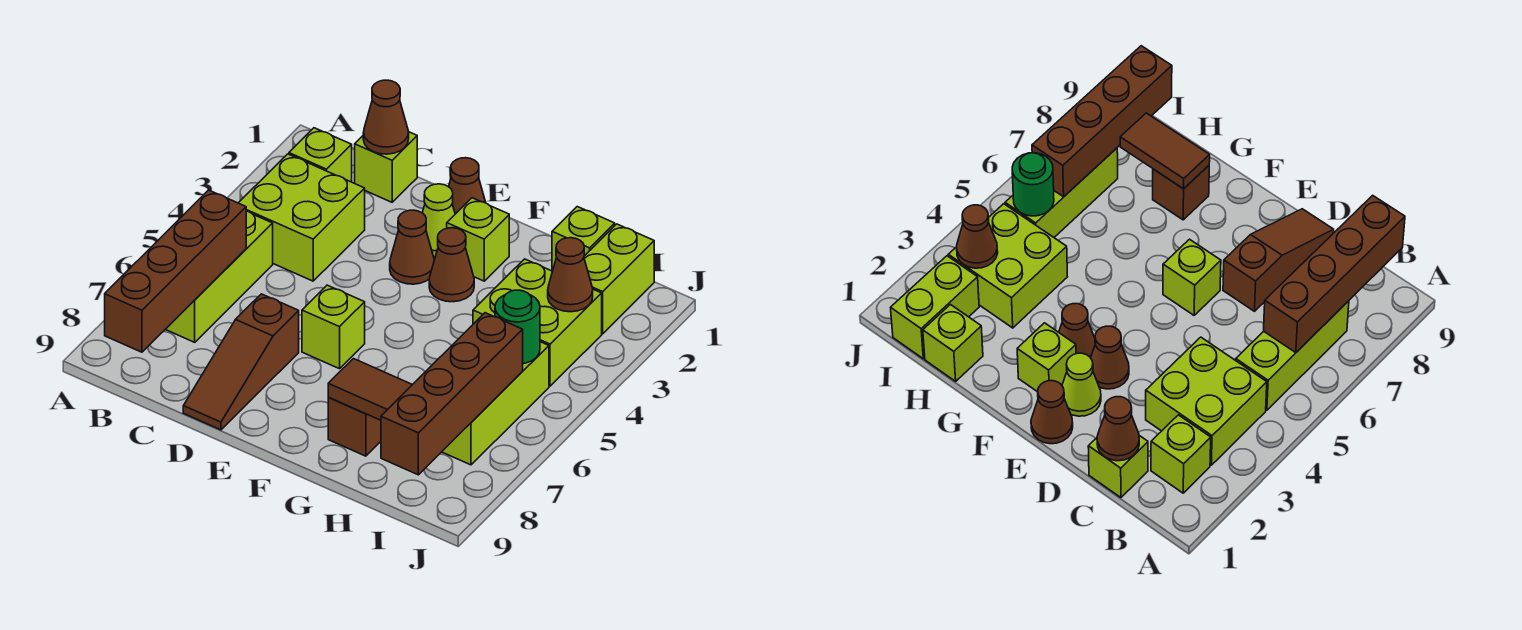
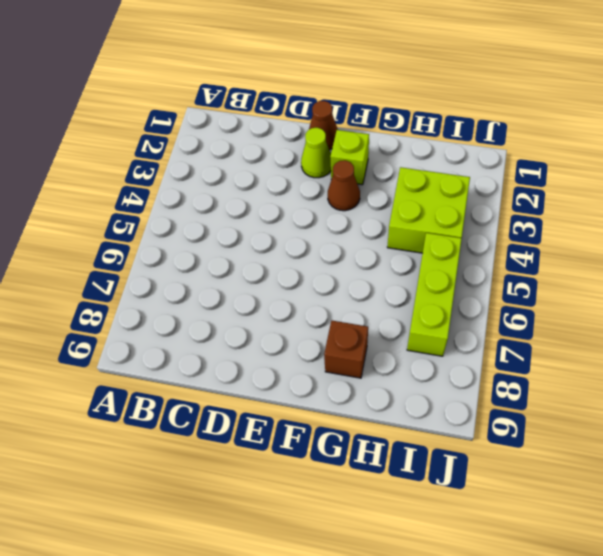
none -> lime 1x1 brick [289,128,352,182]
none -> lime 2x2 brick [239,154,365,281]
none -> lime 1x3 brick [165,211,273,342]

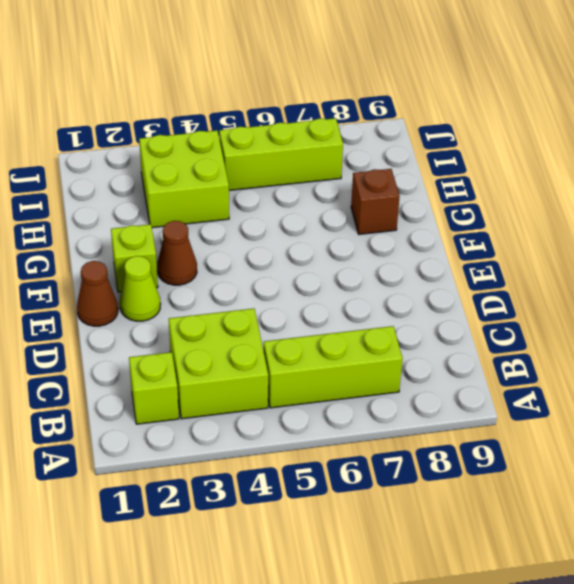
none -> lime 1x1 brick [355,132,417,202]
none -> brown 1x3 slope [183,294,299,430]
none -> brown 1x1 cone [390,210,434,284]

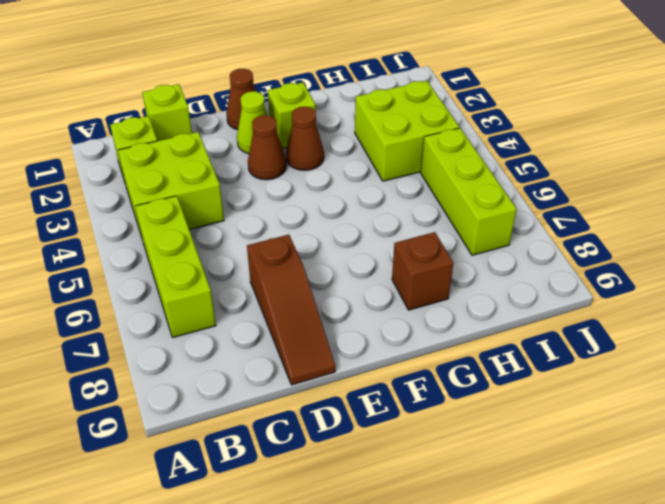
none -> lime 1x1 brick [302,285,365,369]
none -> lime 1x1 brick [552,207,615,271]
none -> lime 1x2 brick [584,224,654,334]

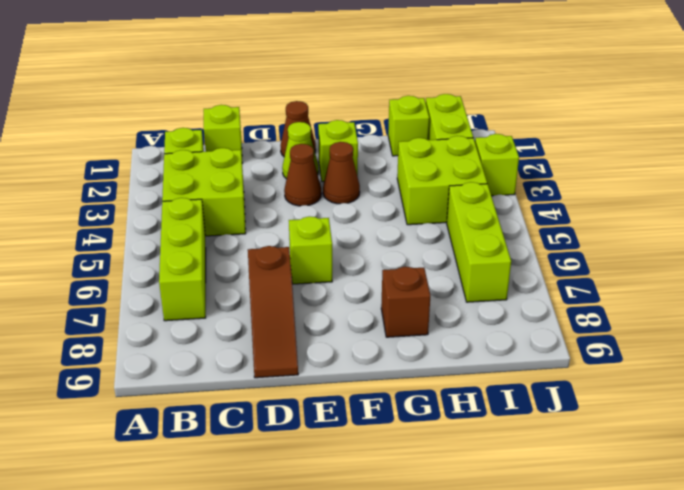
lime 1x1 brick [475,134,519,196] -> none
none -> brown 1x4 brick [105,190,246,352]
none -> brown 1x1 cone [363,80,409,154]
none -> brown 1x2 tile [328,359,412,420]

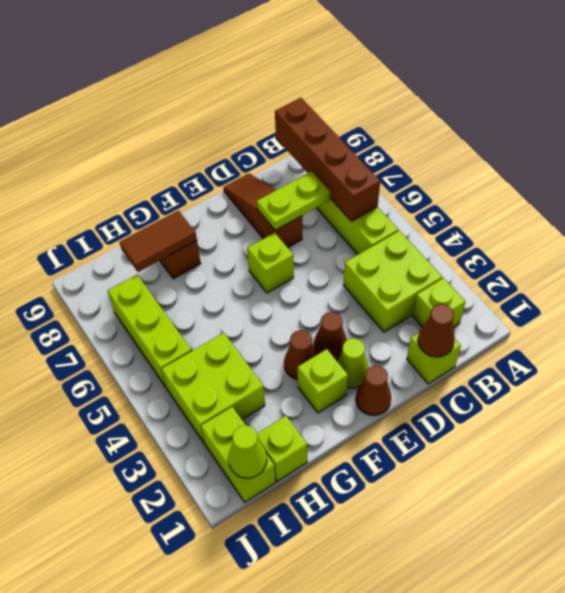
lime 1x2 plate [257,171,330,230] -> none
lime 1x1 cone [228,425,267,478] -> none
none -> brown 1x1 cone [548,238,593,312]
none -> green 1x1 round brick [495,290,540,364]
none -> brown 1x4 brick [381,313,523,475]

